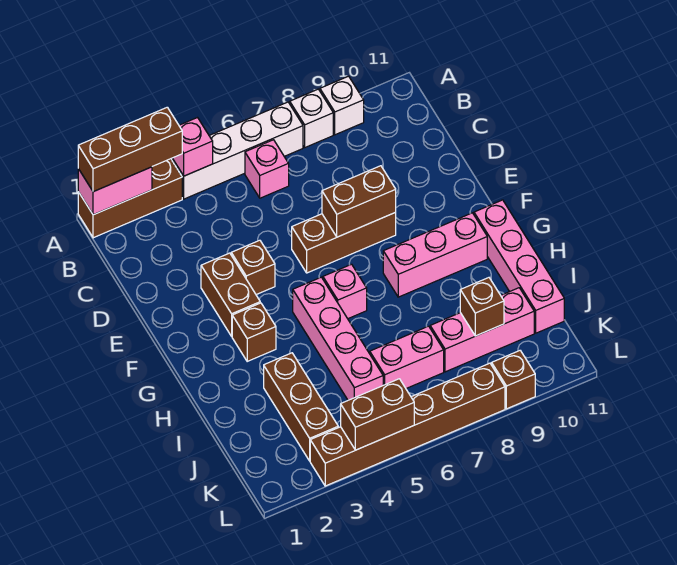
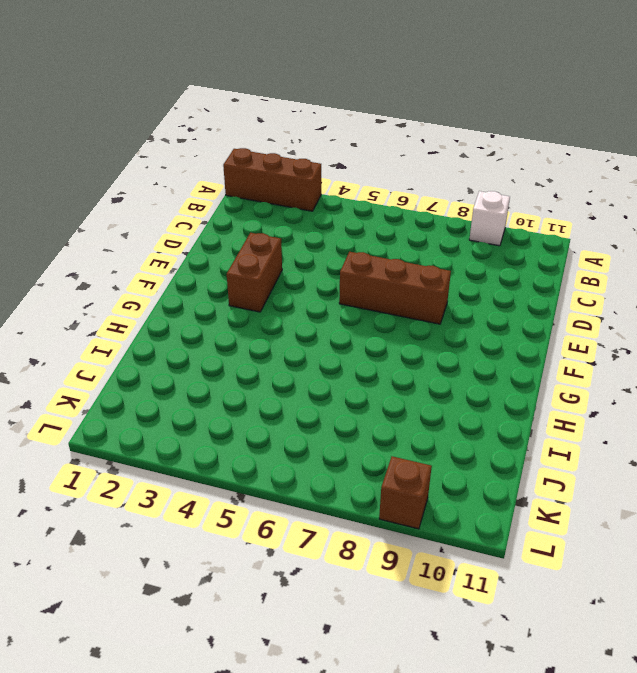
none -> white 1x4 brick [171,102,303,199]
none -> white 1x1 brick [290,89,333,147]
none -> pink 1x1 brick [245,140,289,198]

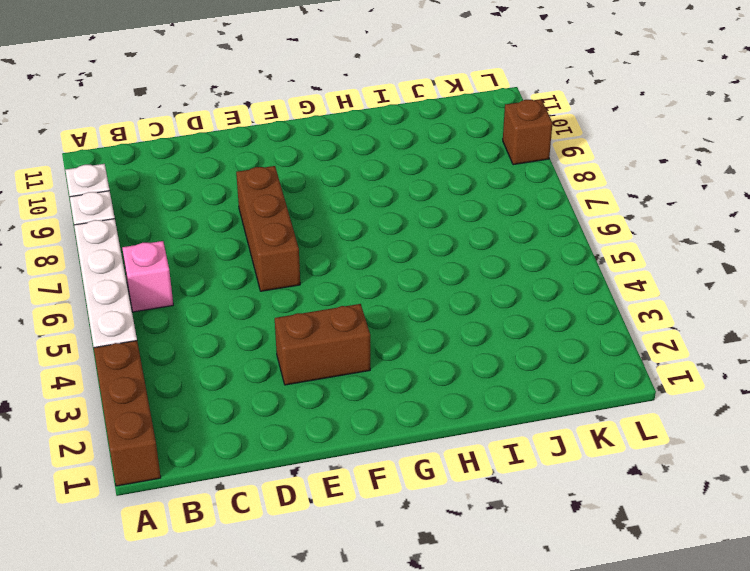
none -> brown 1x1 brick [231,240,275,295]
none -> brown 1x1 brick [232,303,276,361]
none -> pink 1x4 brick [293,277,383,400]

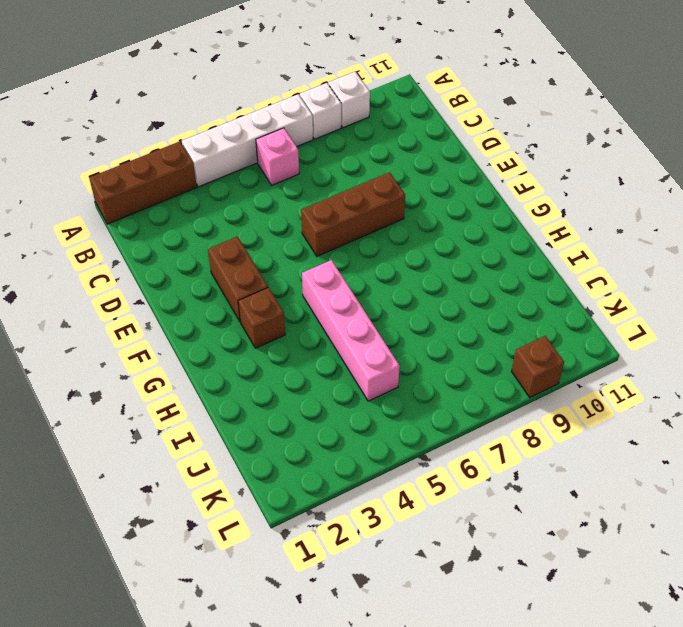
none -> brown 1x1 brick [231,240,275,295]
none -> pink 1x1 brick [323,264,367,319]
none -> pink 1x3 brick [383,213,487,297]

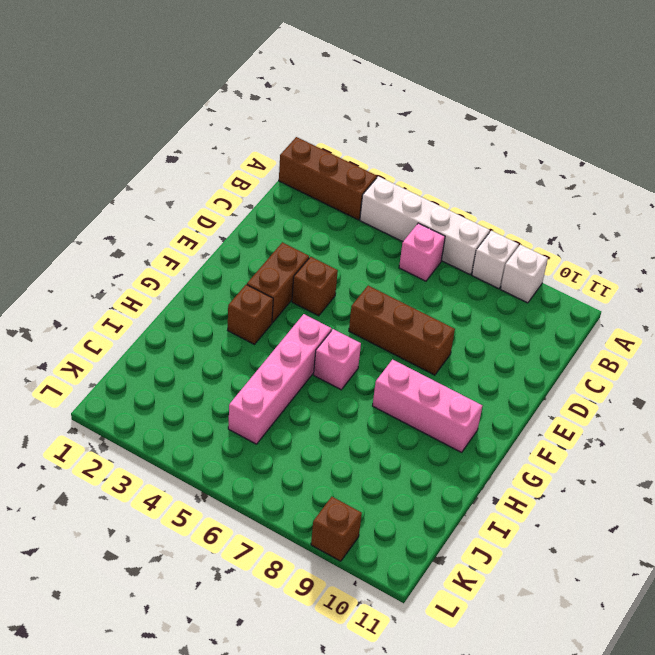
none -> pink 1x4 brick [474,200,564,333]
none -> brown 1x3 brick [264,353,338,461]
none -> pink 1x2 brick [370,326,444,388]

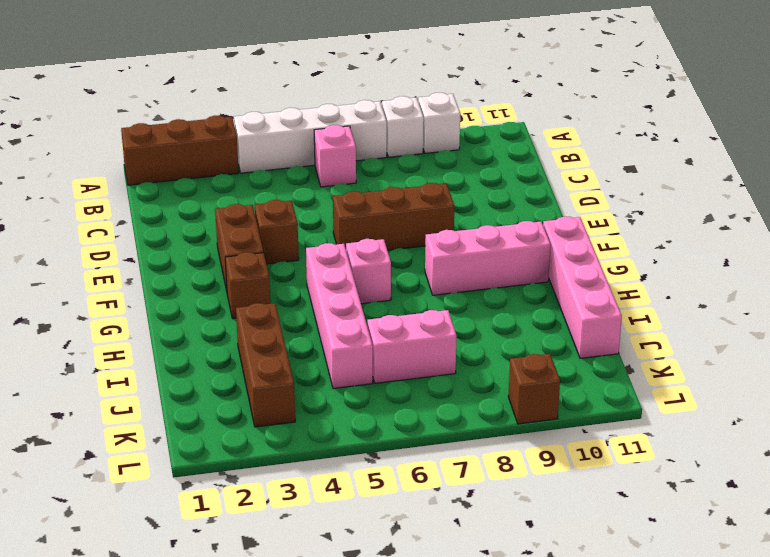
none -> pink 1x3 brick [430,288,534,372]
none -> brown 1x6 brick [310,363,505,486]
none -> pink 1x2 brick [78,167,152,215]

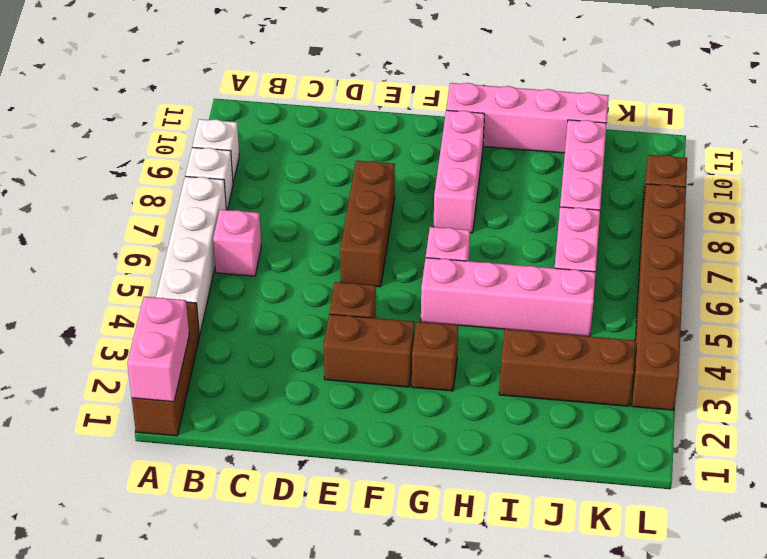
none -> pink 1x1 brick [173,118,213,176]
none -> brown 1x2 brick [322,166,396,237]
none -> brown 1x1 brick [460,278,504,336]

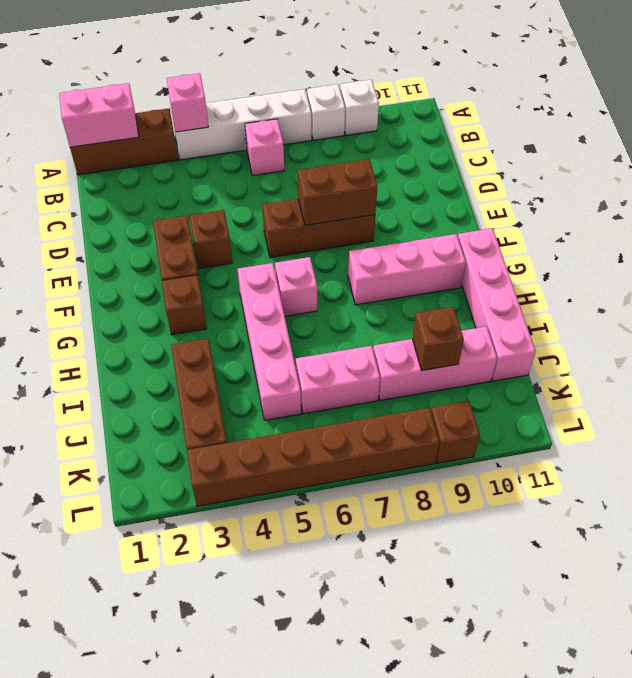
none -> brown 1x2 brick [341,379,414,450]
none -> brown 1x3 brick [78,107,182,192]

